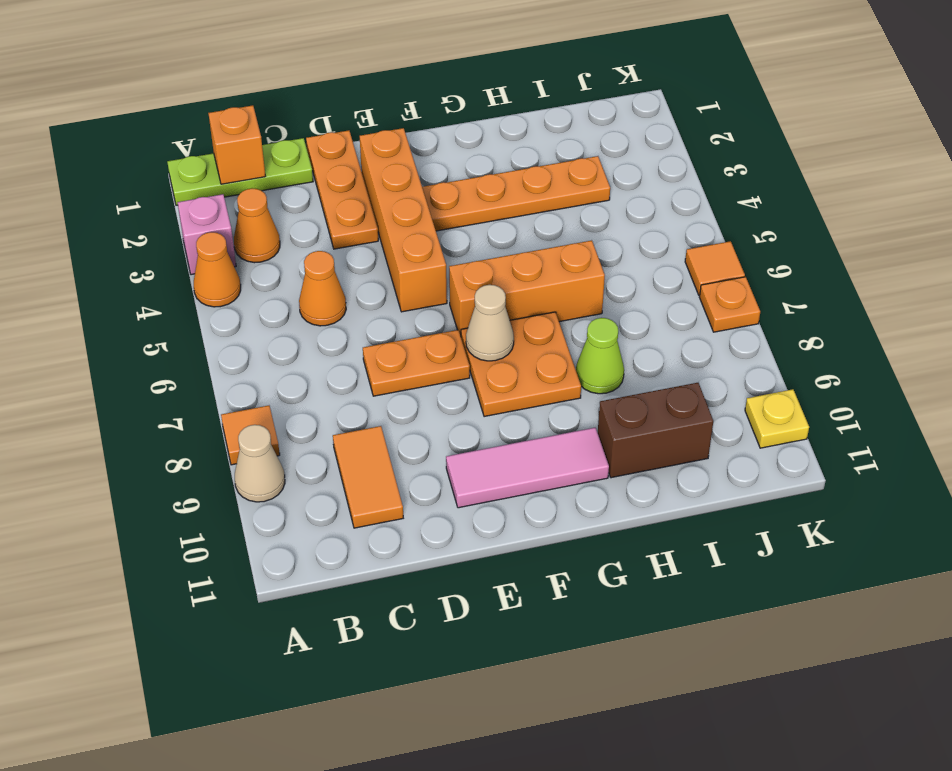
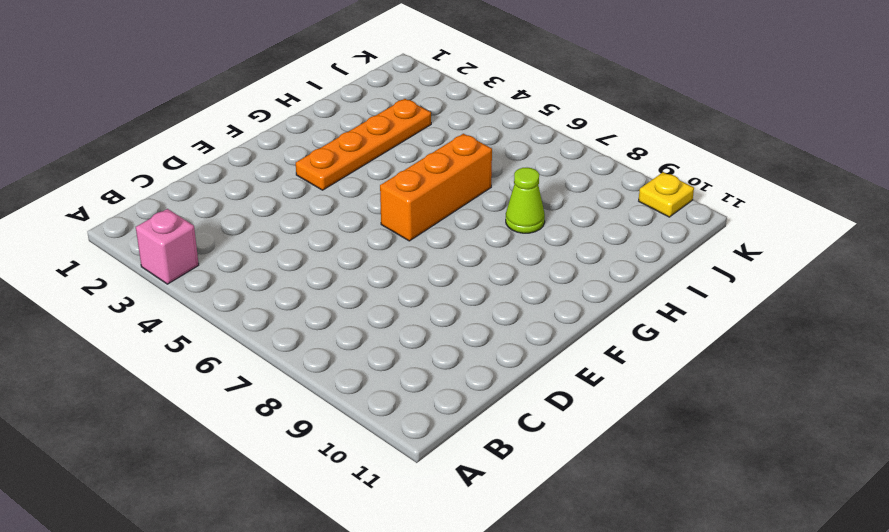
none -> lime 1x3 plate [167,138,313,205]
none -> orange 1x1 cone [194,232,241,307]
none -> orange 1x1 tile [221,406,280,465]

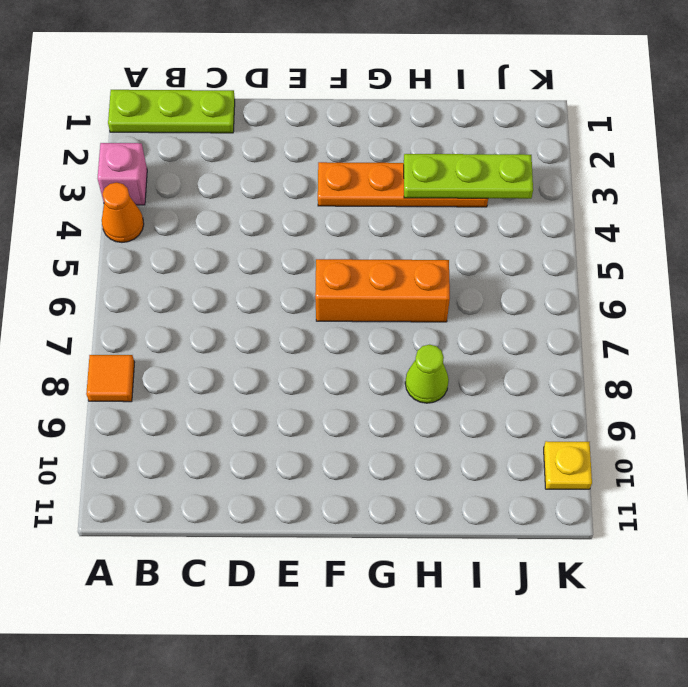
lime 1x3 plate [404,154,533,199] -> none
none -> tan 1x1 cone [235,425,285,502]
none -> orange 1x1 cone [234,188,280,263]
none -> orange 1x1 cone [299,251,346,326]

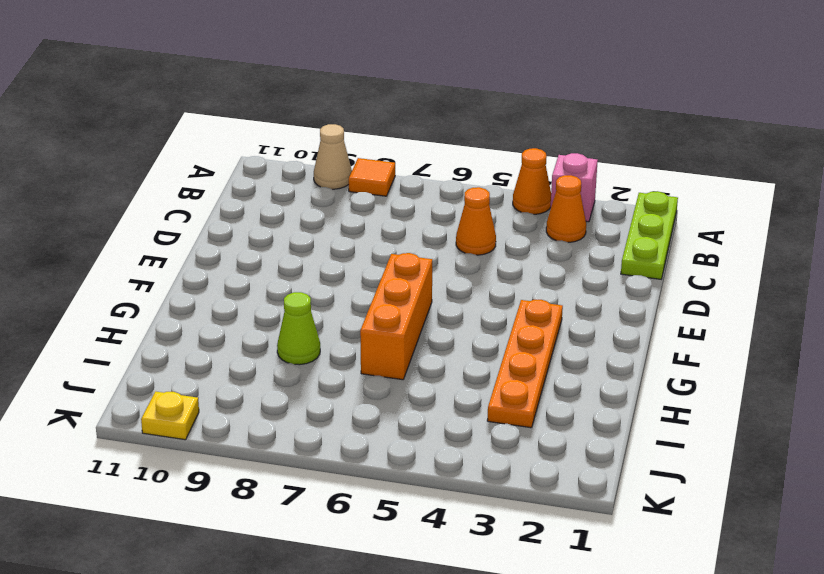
none -> orange 1x2 tile [333,426,403,528]
none -> orange 1x3 plate [306,130,378,249]
none -> orange 1x2 plate [363,330,470,396]

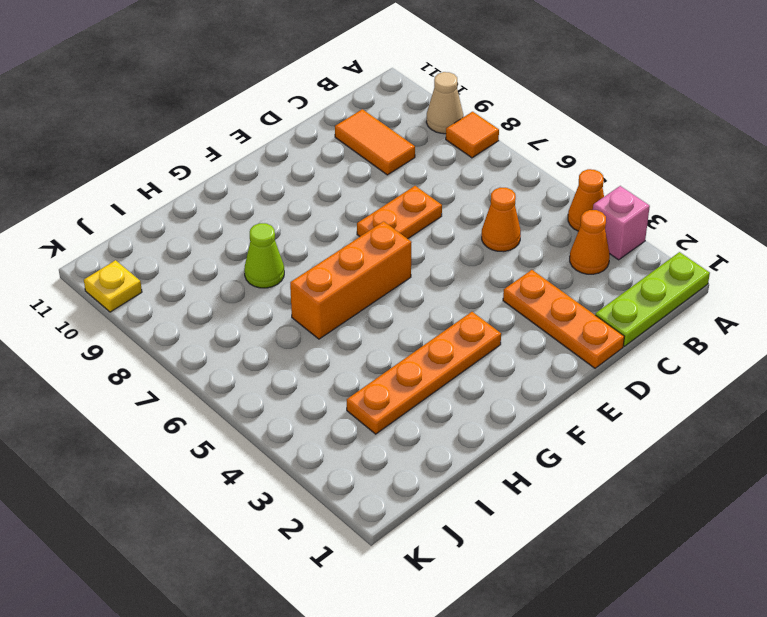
none -> orange 1x4 brick [360,128,447,312]
none -> pink 1x3 tile [446,428,609,508]
none -> orange 2x2 plate [461,312,581,417]

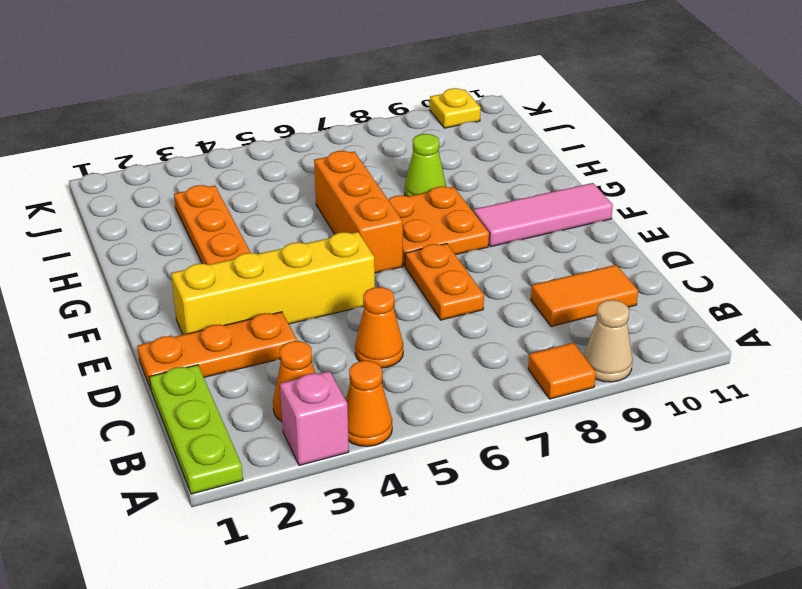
yellow 1x4 brick [171,232,375,335] -> orange 1x4 brick [360,128,447,312]
pink 1x3 tile [473,183,613,247] -> pink 1x3 tile turned to [446,428,609,508]
none -> brown 1x2 brick [598,383,713,478]
none -> orange 1x1 tile [685,241,745,296]
none -> orange 1x1 plate [700,277,760,332]

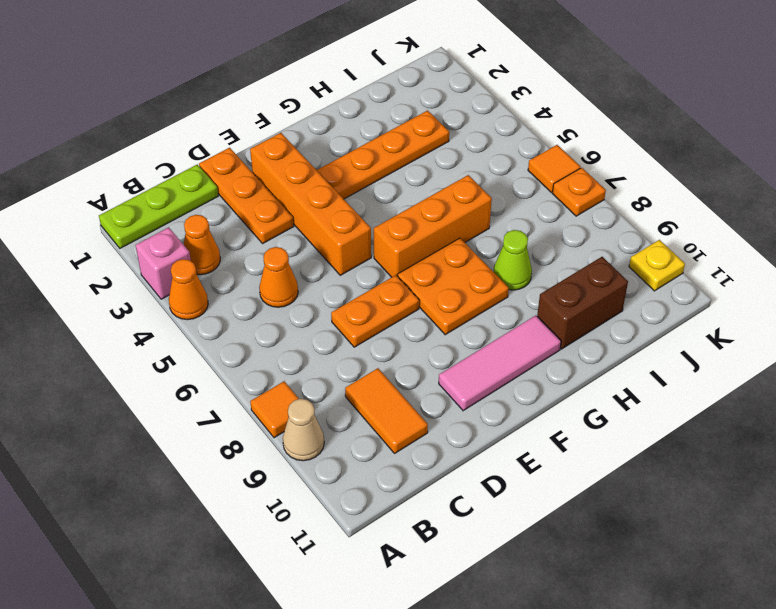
none -> orange 1x1 brick [208,105,265,184]
none -> tan 1x1 cone [466,285,514,361]

